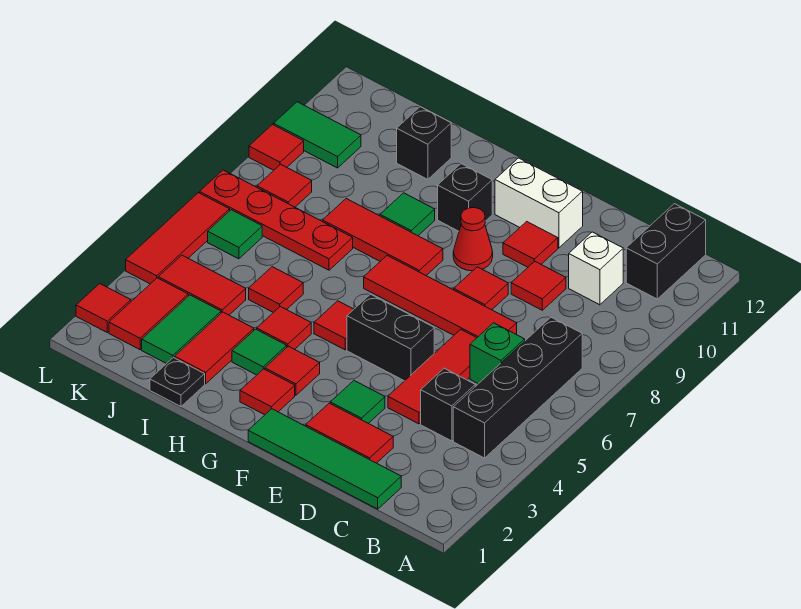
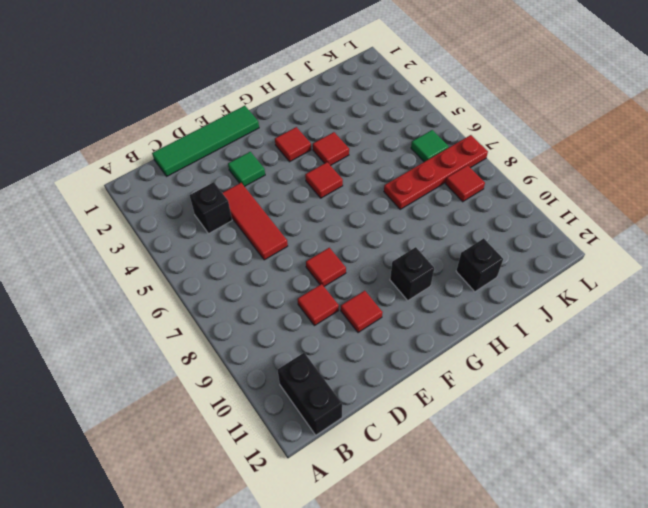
none -> black 1x4 brick [453,317,582,458]
none -> green 1x1 brick [470,323,525,384]
none -> white 1x1 brick [569,232,623,305]
none -> red 1x2 tile [306,403,393,463]

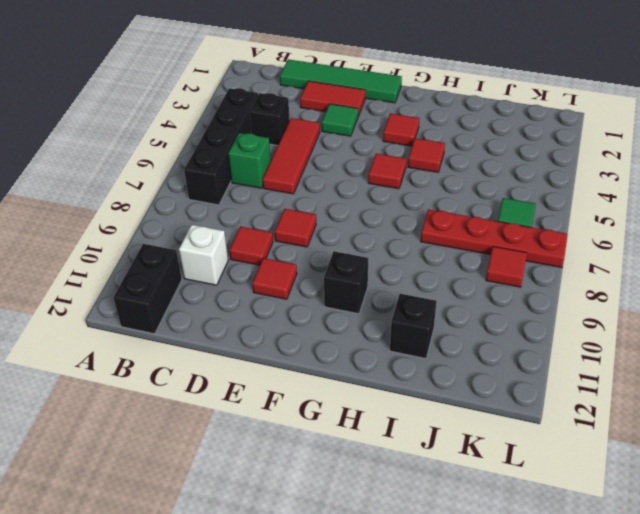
none -> red 1x4 tile [364,256,517,338]
none -> black 1x2 brick [347,294,434,381]
none -> white 1x2 brick [495,158,583,248]
none -> red 1x1 cone [453,208,493,271]

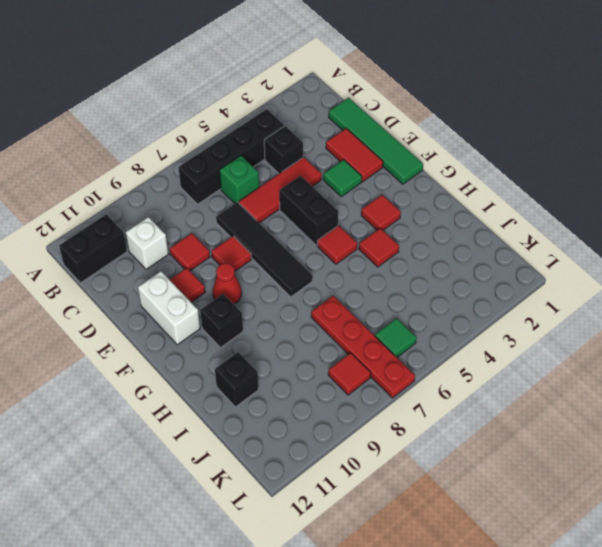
black 1x4 tile [216,202,313,297] -> red 1x4 tile [364,256,517,338]
none -> red 1x1 tile [240,369,295,415]
none -> red 1x3 tile [323,199,443,275]
none -> green 1x1 tile [232,329,287,375]
none -> green 1x1 tile [380,193,435,236]

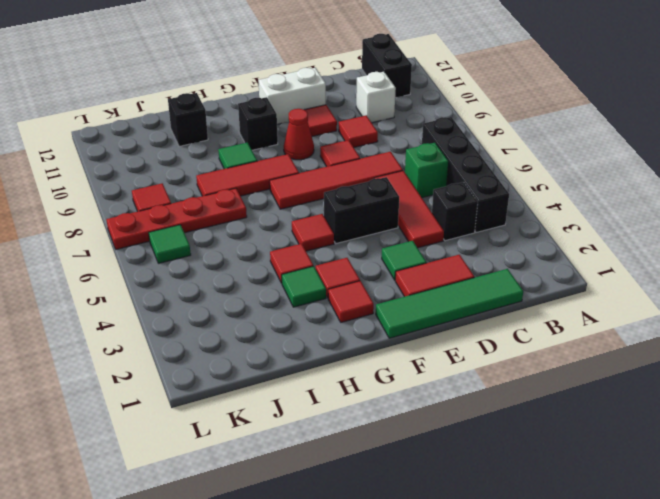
none -> black 1x1 plate [150,358,205,406]
none -> red 1x2 tile [175,312,254,384]
none -> red 1x1 tile [249,267,303,312]
none -> green 1x2 tile [142,295,221,364]

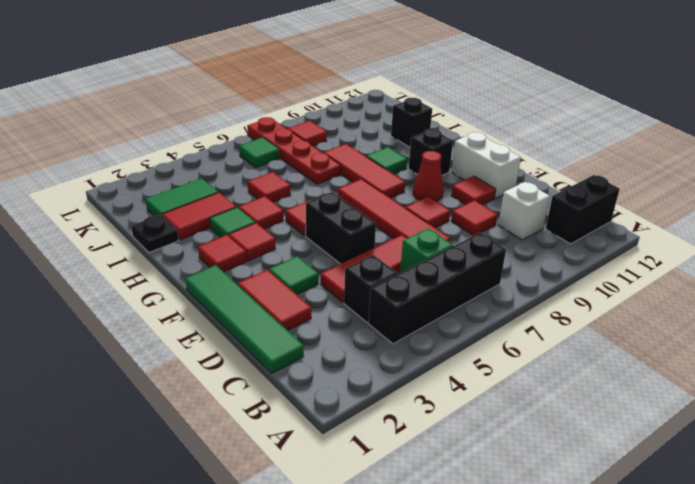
none -> red 1x2 tile [158,255,246,315]
none -> red 1x2 tile [109,278,188,350]
none -> green 1x2 tile [274,102,361,168]
none -> red 1x1 tile [76,284,131,332]

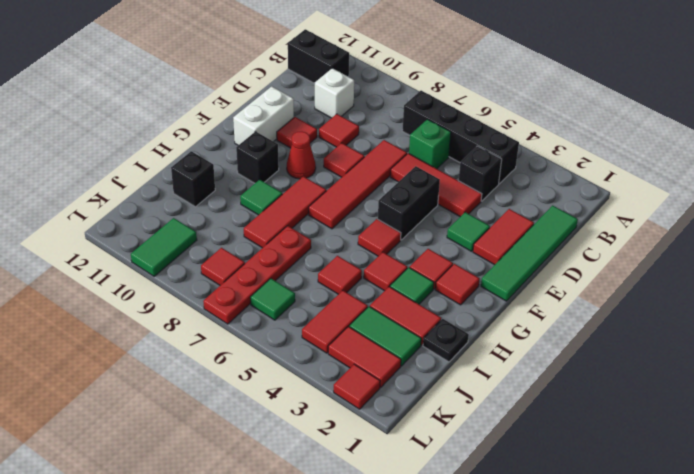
none -> red 1x3 tile [126,193,230,284]
none -> red 1x1 tile [249,125,304,170]

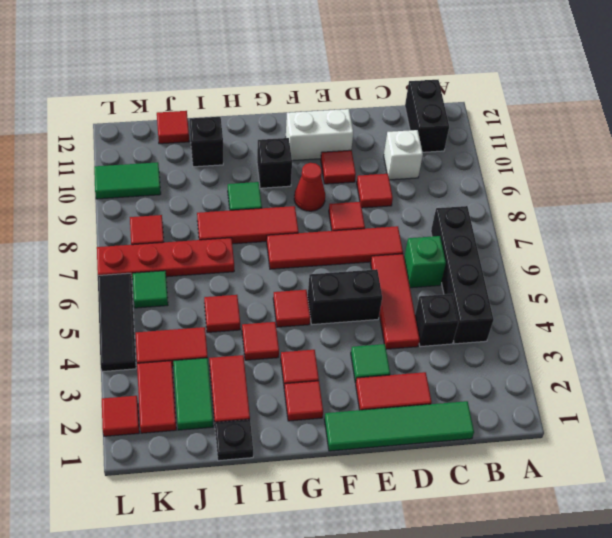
red 1x1 tile [157,111,189,144] -> red 1x1 tile moved to [249,125,304,170]
black 1x3 tile [98,273,136,372] -> red 1x3 tile [126,193,230,284]
none -> green 1x1 tile [232,329,287,375]

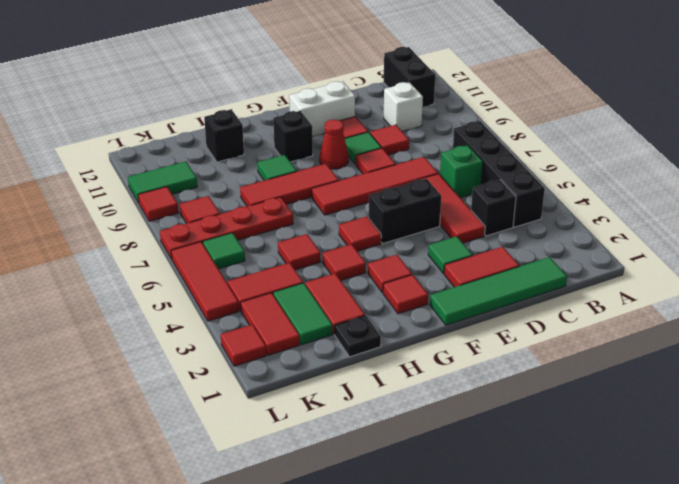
green 1x1 tile [345,132,382,164] -> green 1x1 tile moved to [232,329,287,375]

